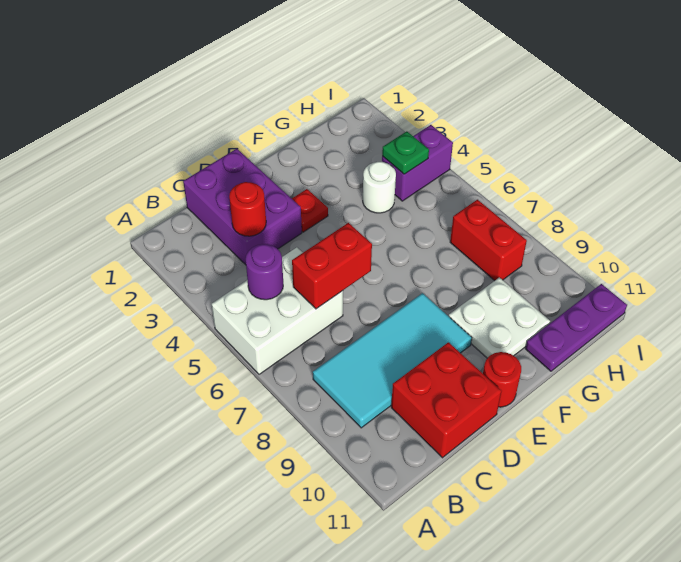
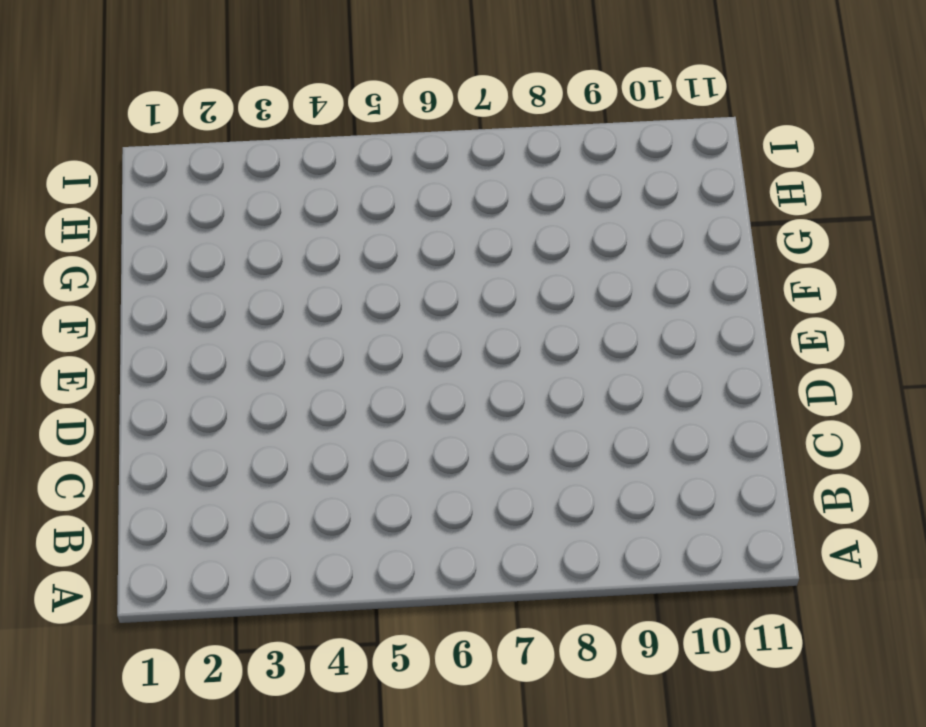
none -> white 2x3 brick [212,247,343,374]
none -> cyan 2x4 tile [313,293,472,428]
none -> purple 2x3 brick [183,149,302,265]

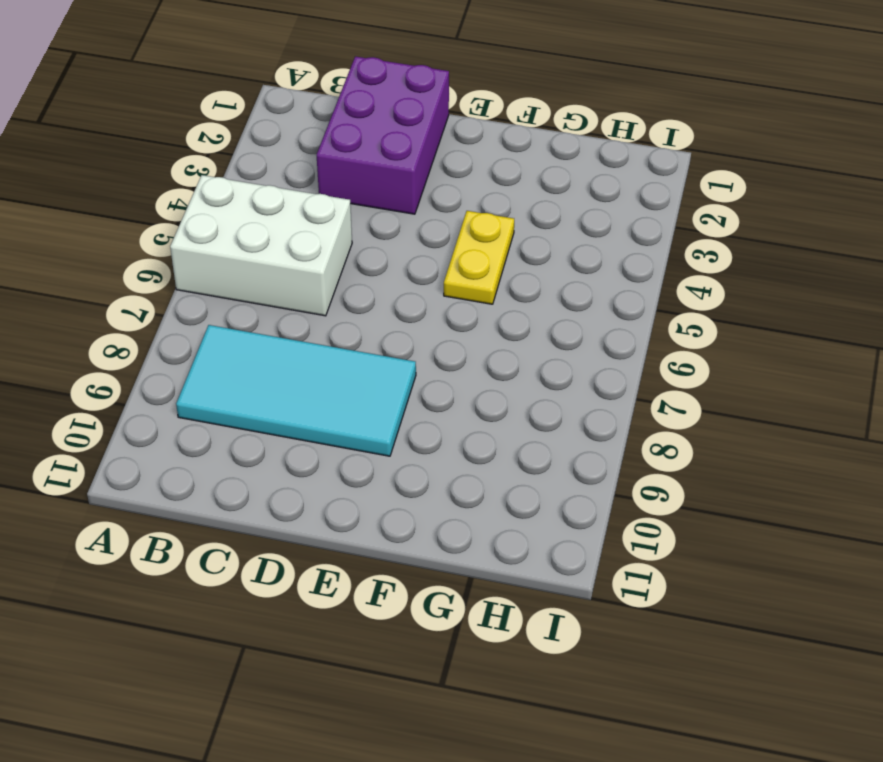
yellow 1x2 plate [444,211,514,304] -> none
none -> red 2x2 brick [391,342,502,458]
none -> red 1x1 plate [292,189,328,232]
none -> red 1x1 round brick [483,352,521,407]

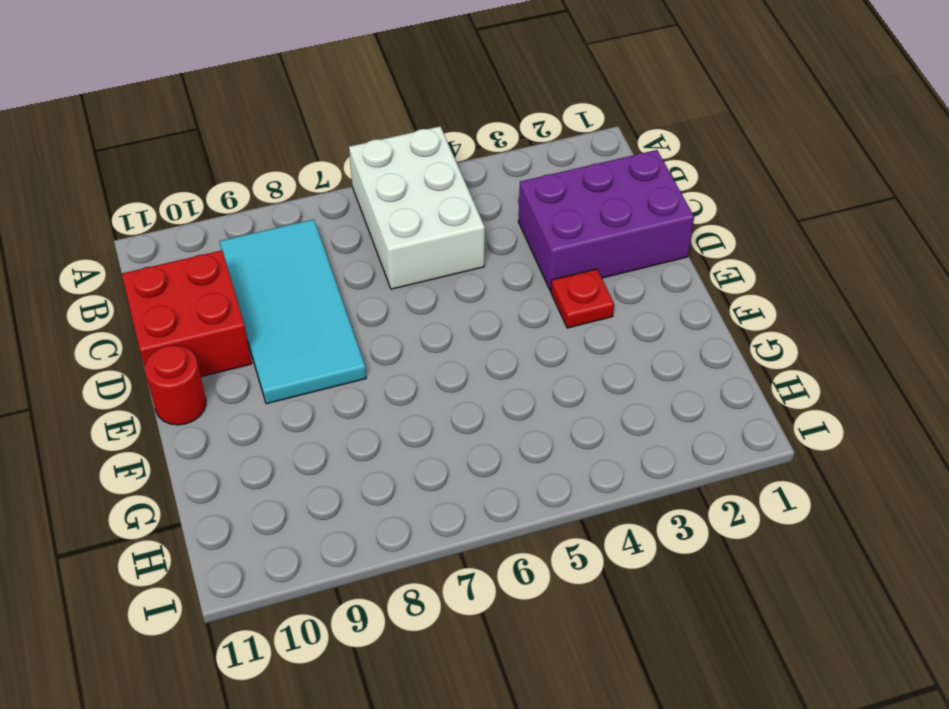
none -> white 2x2 plate [449,278,550,358]
none -> white 1x1 round brick [363,162,396,213]
none -> purple 1x3 plate [526,284,627,371]

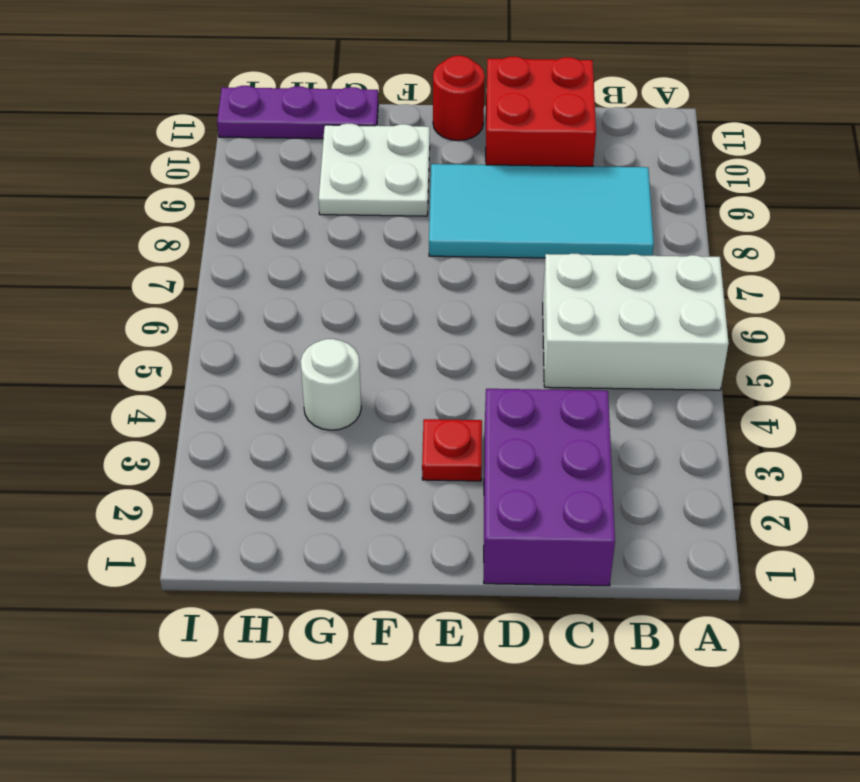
none -> purple 1x2 brick [382,125,453,201]
none -> red 1x2 brick [450,200,527,281]
none -> purple 1x1 round brick [246,244,283,300]

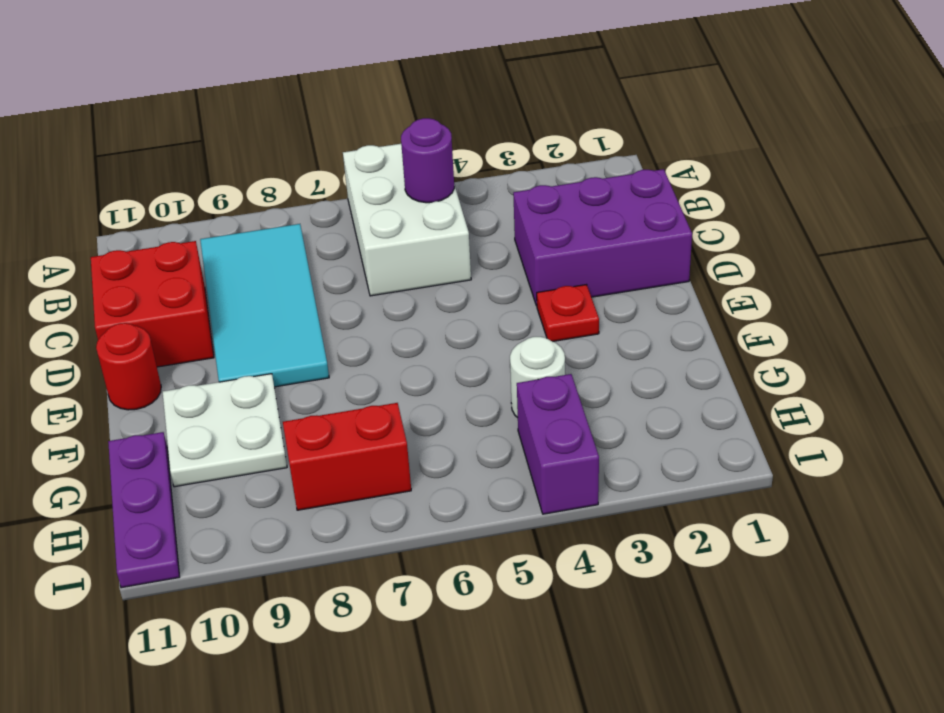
none -> red 1x1 round brick [229,182,266,236]
none -> red 1x2 brick [292,223,372,309]
none -> green 1x1 plate [382,131,429,174]

